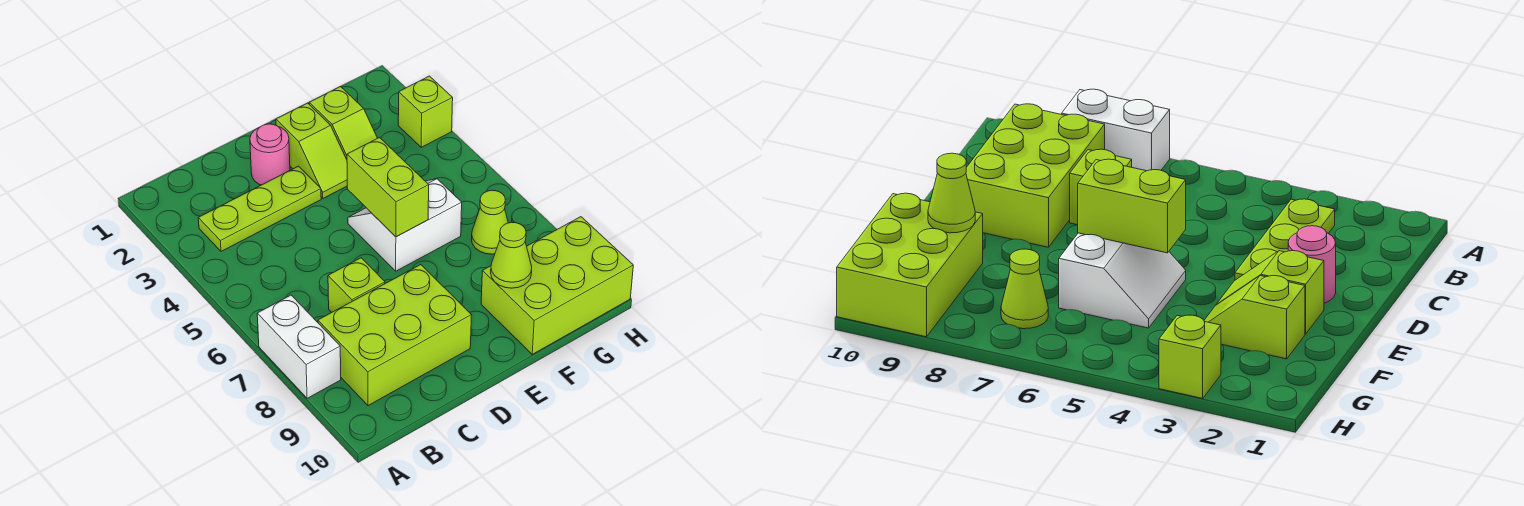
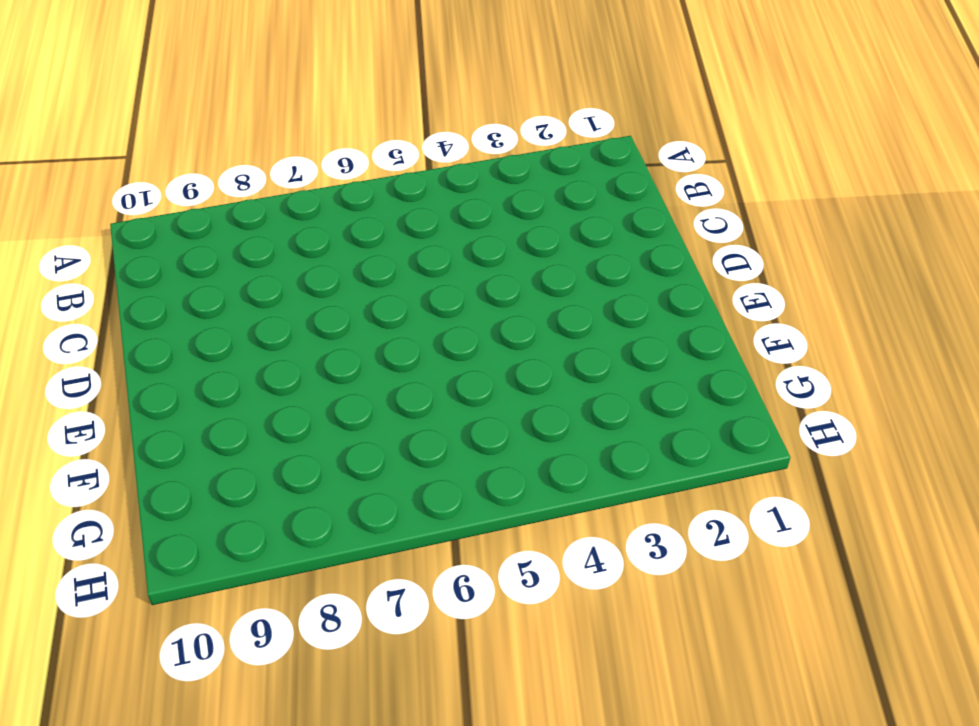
none -> white 1x2 brick [257,295,341,398]
none -> lime 1x3 plate [198,166,321,251]
none -> lime 2x3 brick [318,265,472,406]

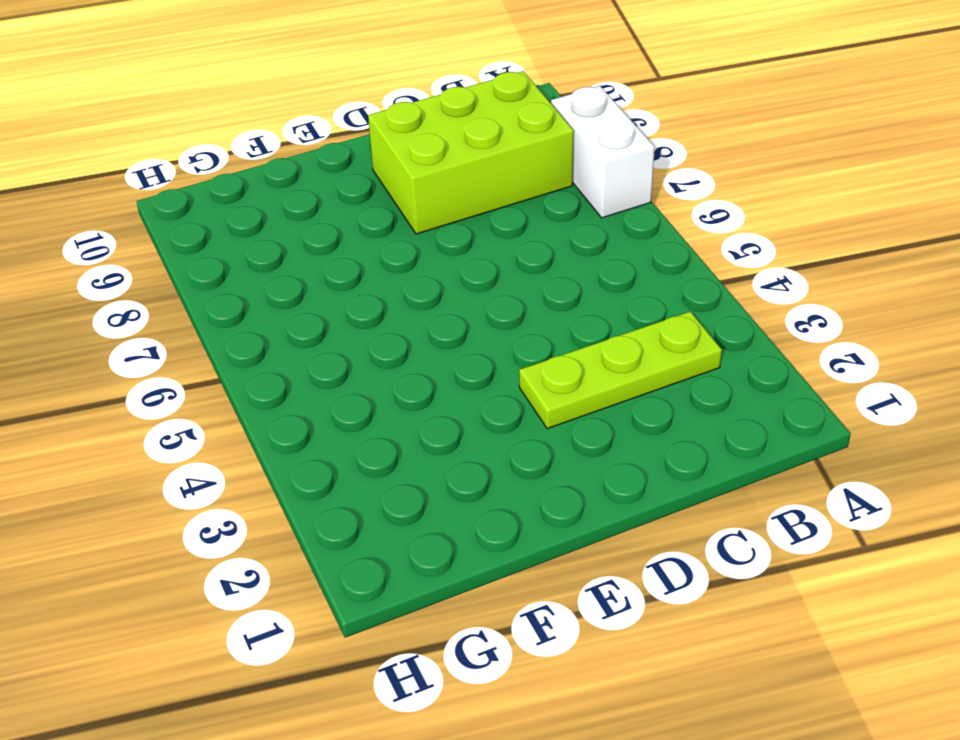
none -> lime 1x1 brick [328,258,385,312]
none -> pink 1x1 round brick [250,124,290,185]
none -> lime 1x2 slope [276,103,347,198]

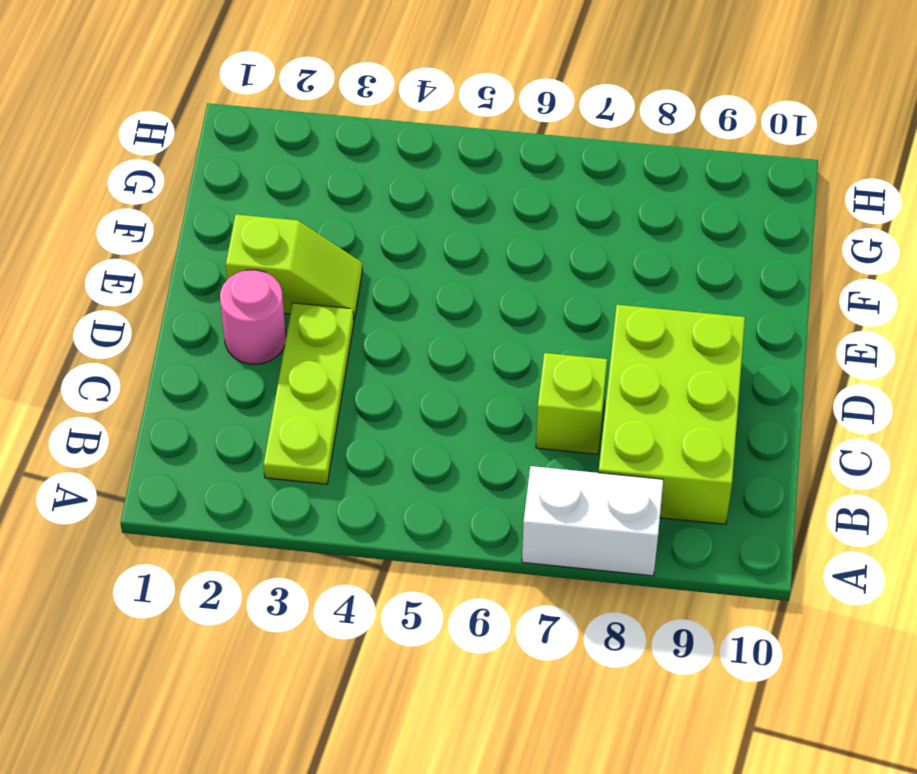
none -> white 2x2 slope [348,179,462,271]
none -> lime 1x2 slope [309,86,377,159]
none -> lime 2x3 brick [481,217,633,354]

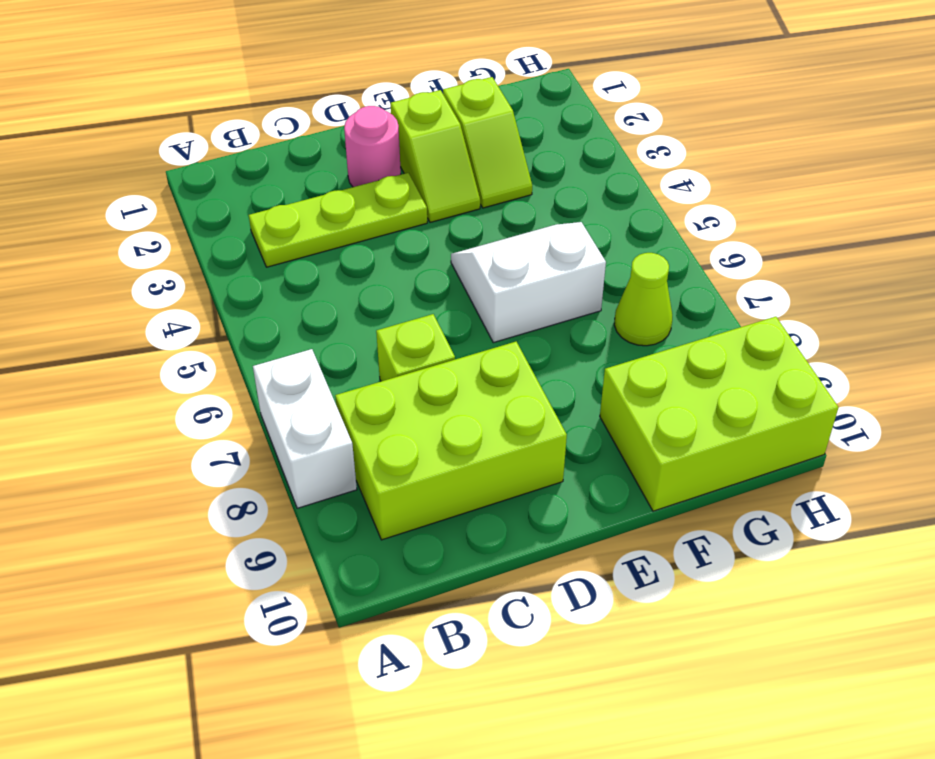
none -> lime 1x1 brick [398,76,453,147]
none -> lime 1x2 brick [347,138,429,237]
none -> lime 1x1 cone [491,222,532,288]

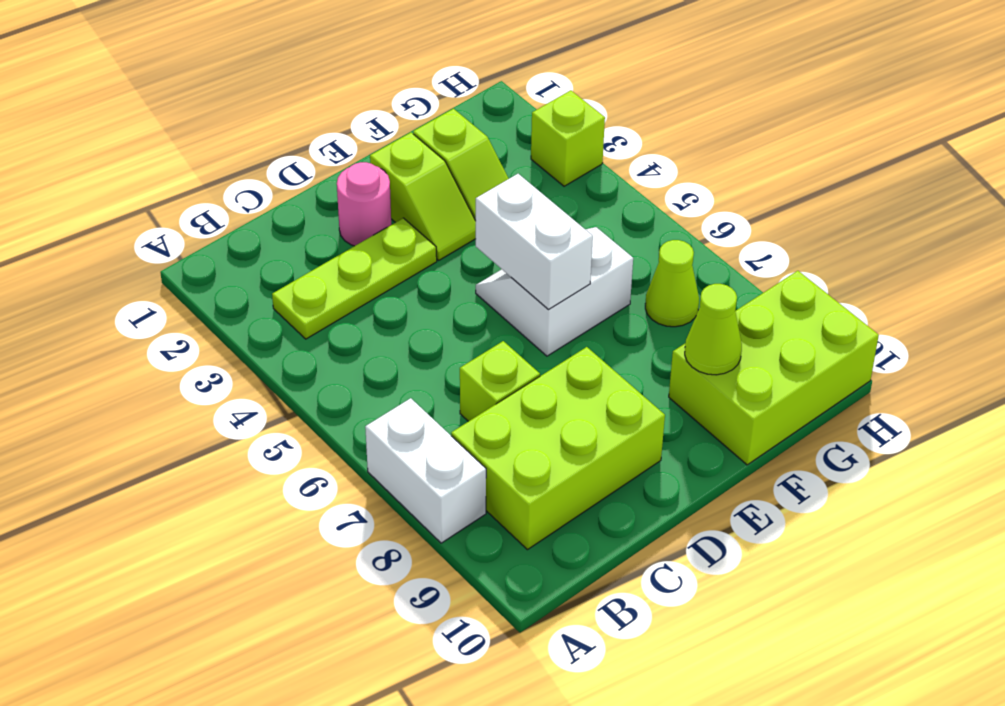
white 1x2 brick [476,174,593,309] -> lime 1x2 brick [347,138,429,237]

